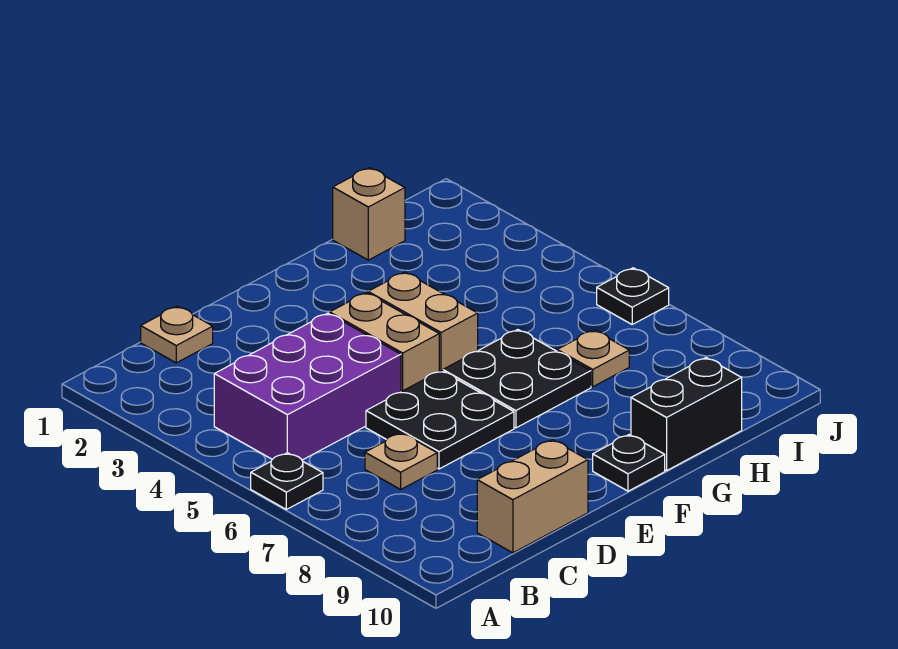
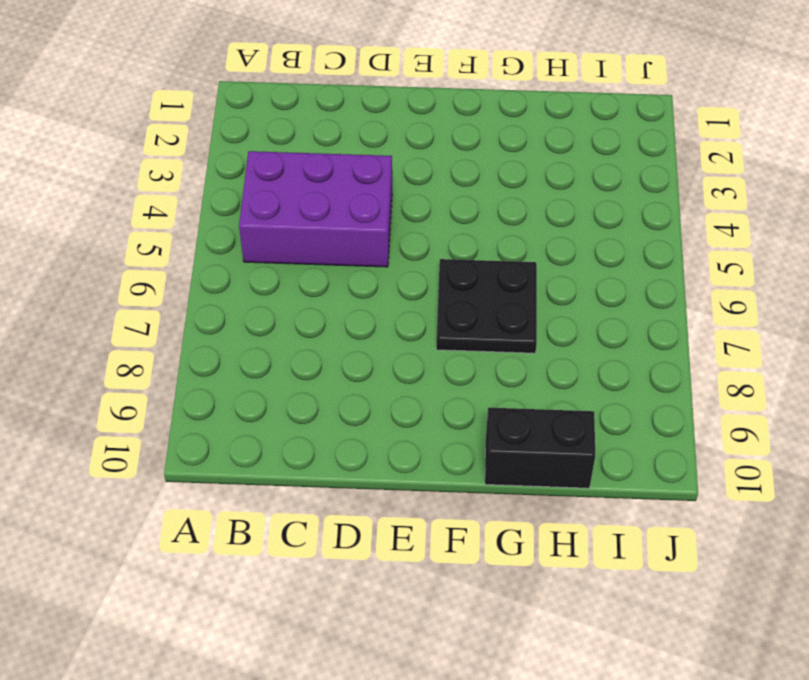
none -> black 1x1 plate [251,453,323,509]
none -> tan 1x1 plate [141,306,213,363]
none -> tan 1x1 plate [365,433,437,489]

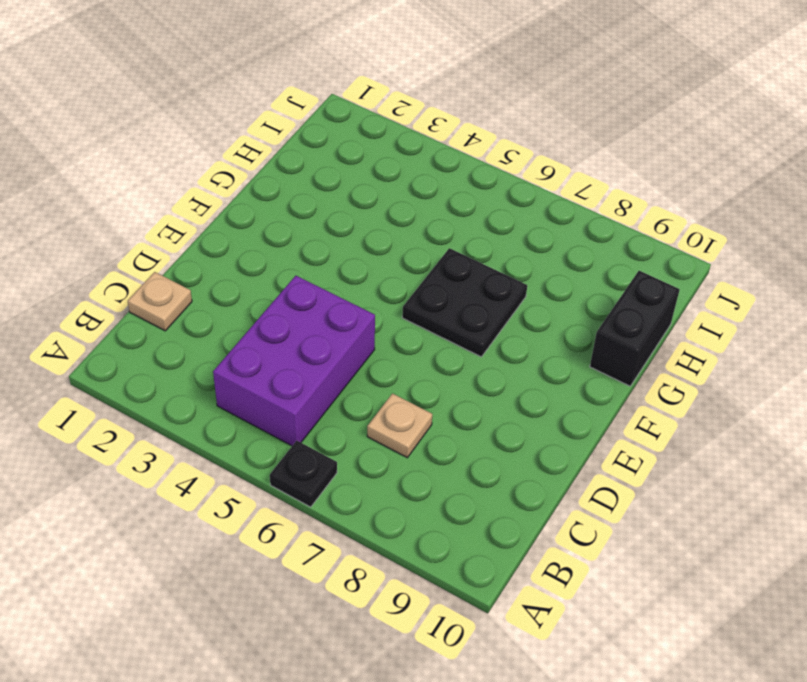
none -> tan 1x2 brick [477,440,588,553]
none -> black 2x2 plate [366,371,514,469]
none -> tan 1x2 brick [330,293,439,392]

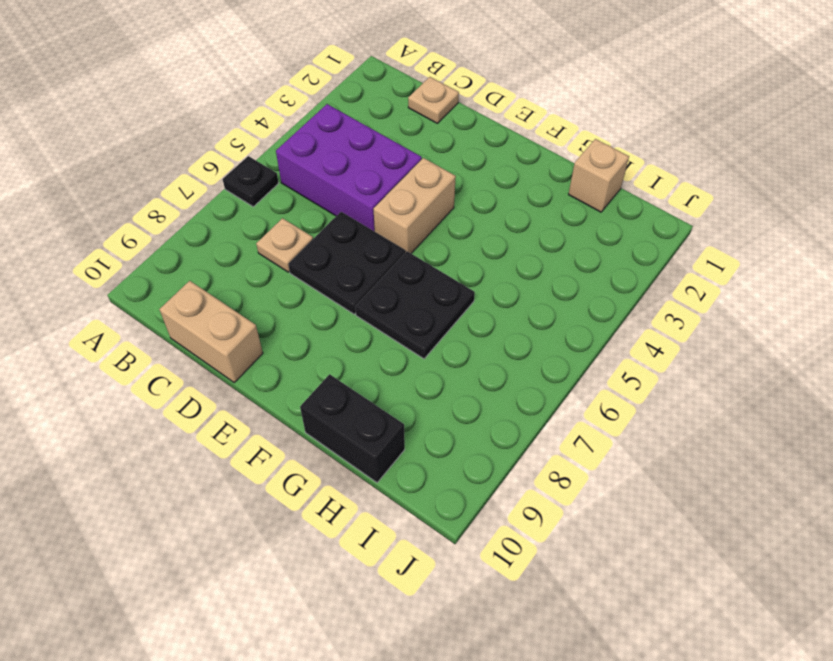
none -> tan 1x2 brick [368,272,478,371]
none -> black 1x1 plate [593,435,665,491]
none -> tan 1x1 plate [557,330,629,387]

